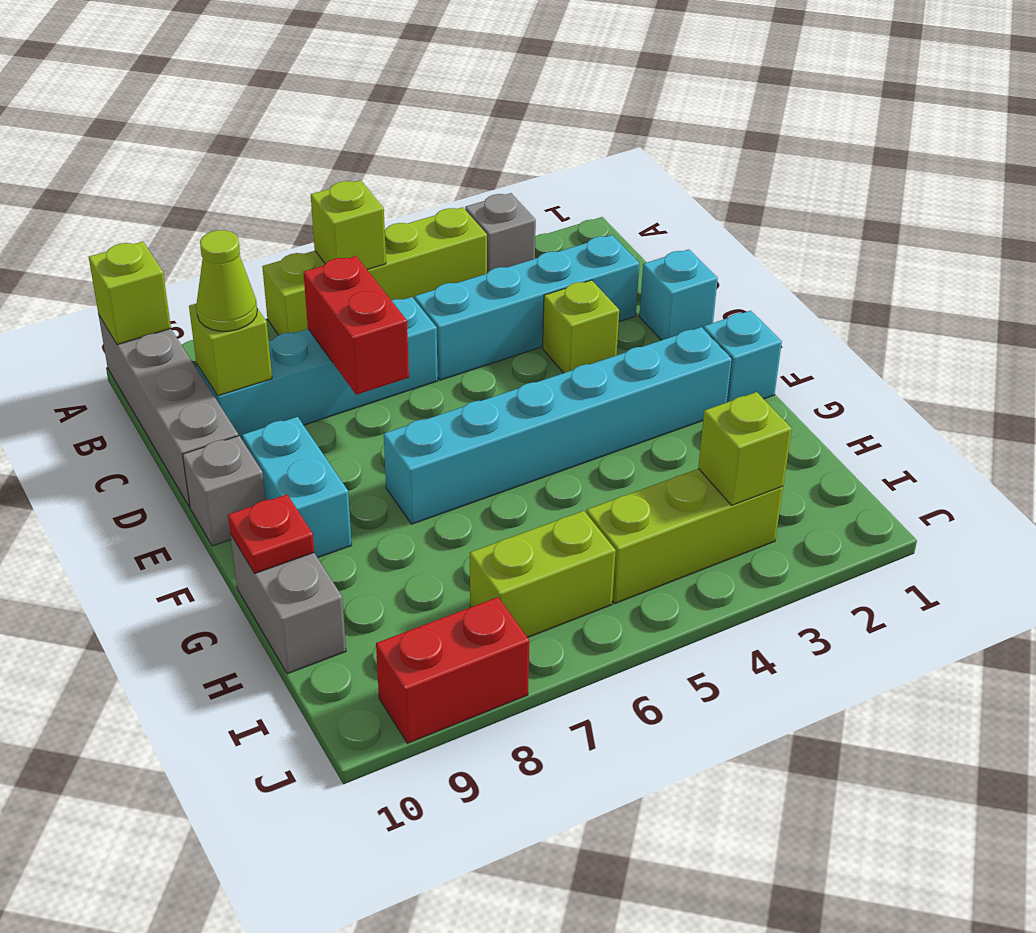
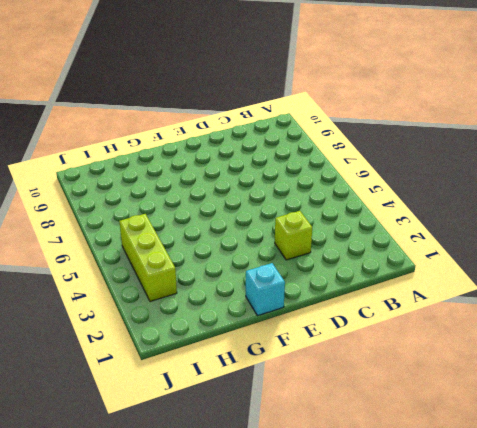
none -> grey 1x1 brick [465,193,536,273]
none -> lime 1x4 brick [262,207,487,335]
none -> grey 1x4 brick [98,314,238,507]

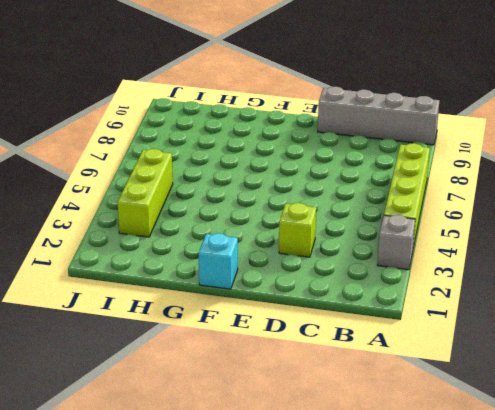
none -> cyan 1x4 brick [415,235,639,380]
none -> cyan 1x4 brick [197,297,438,440]
none -> cyan 1x1 brick [639,249,718,340]

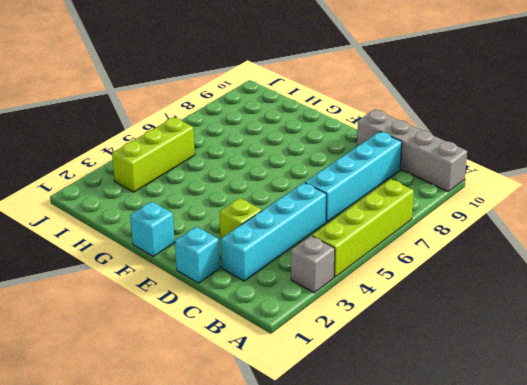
none -> cyan 1x2 brick [242,417,352,558]
none -> grey 1x1 brick [183,436,265,546]
none -> cyan 1x6 brick [384,327,732,524]

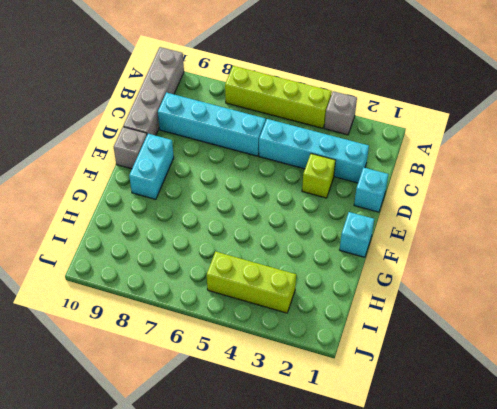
none -> cyan 1x6 brick [384,327,732,524]
none -> grey 1x2 brick [230,534,346,674]
none -> lime 1x2 brick [470,511,616,637]

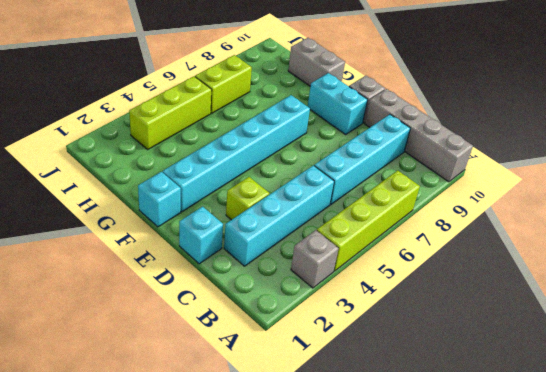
none -> red 1x2 brick [376,597,529,743]
none -> lime 1x1 brick [311,180,386,270]
none -> lime 1x1 brick [89,242,171,345]

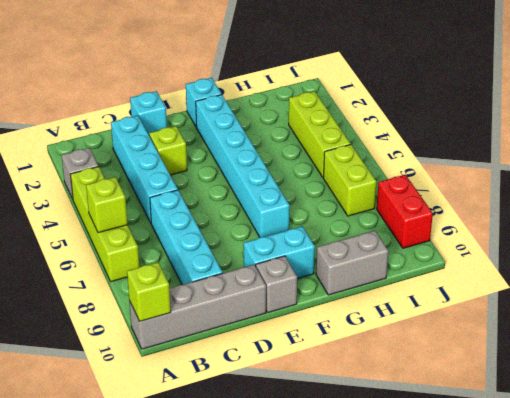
none -> red 1x2 brick [303,256,409,395]
none -> lime 1x1 brick [189,303,272,396]
none -> red 1x1 plate [228,495,314,573]

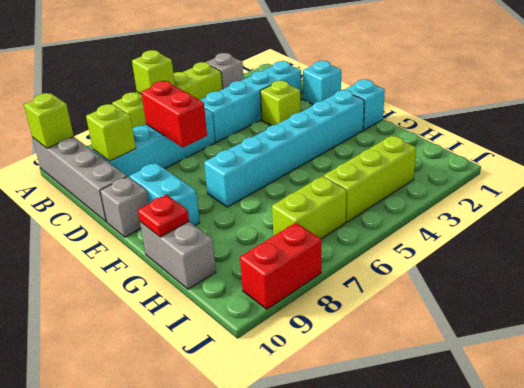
none -> lime 1x1 brick [698,392,792,505]
none -> lime 1x1 cone [196,230,257,331]

